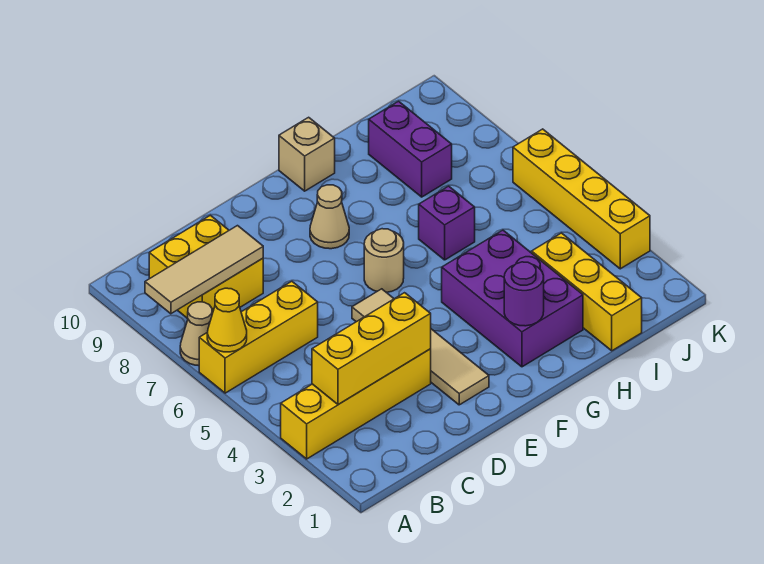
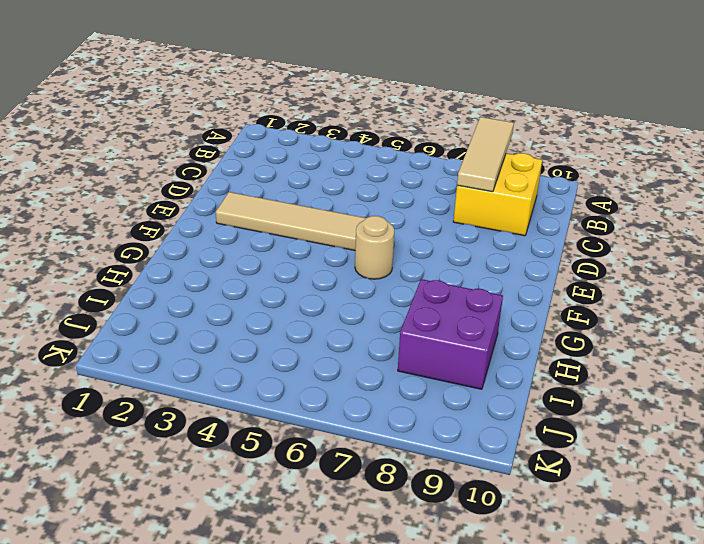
purple 2x2 brick [398,279,503,389] -> purple 1x2 brick [369,101,452,197]
none -> yellow 1x4 brick [281,349,431,459]
none -> yellow 1x3 brick [199,281,318,393]
none -> tan 1x1 cone [180,302,212,366]

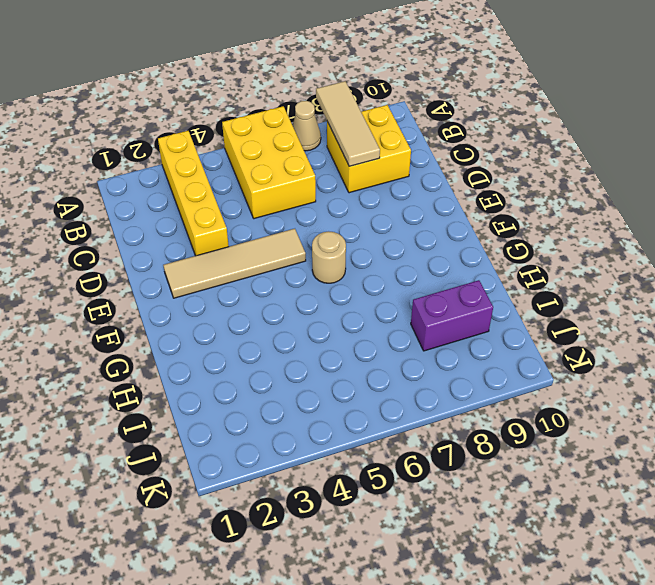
yellow 2x3 brick [222,106,316,219] -> yellow 1x3 brick [199,281,318,393]
none -> tan 1x1 cone [310,185,349,249]
none -> purple 2x3 brick [442,230,583,367]
none -> tan 1x1 brick [279,117,335,191]

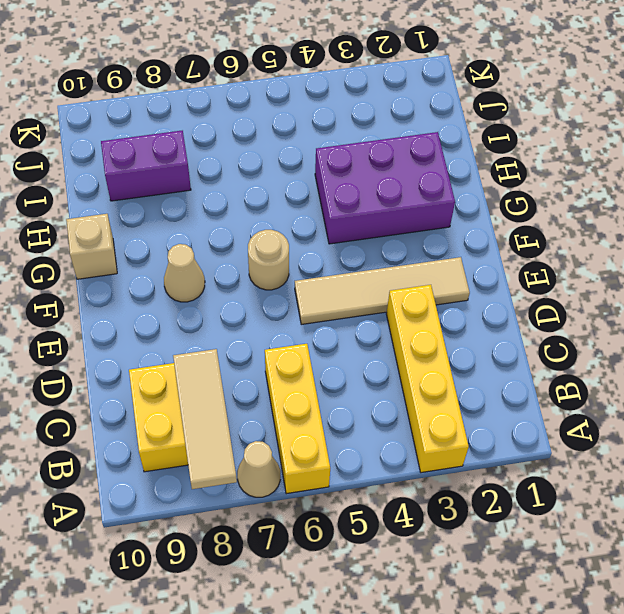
none -> purple 1x1 brick [419,186,475,260]
none -> yellow 1x3 brick [532,233,642,351]
none -> yellow 1x4 brick [513,129,650,269]

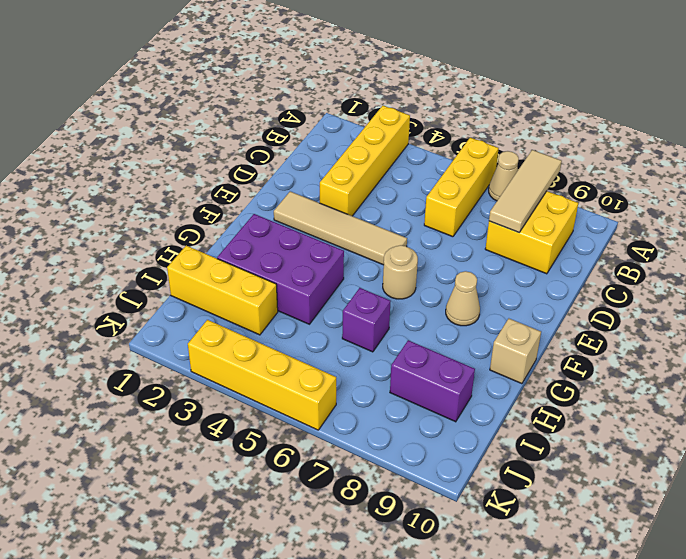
none -> yellow 1x1 cone [207,288,247,352]
none -> yellow 1x3 brick [312,293,431,405]
none -> purple 1x1 round brick [504,262,544,326]

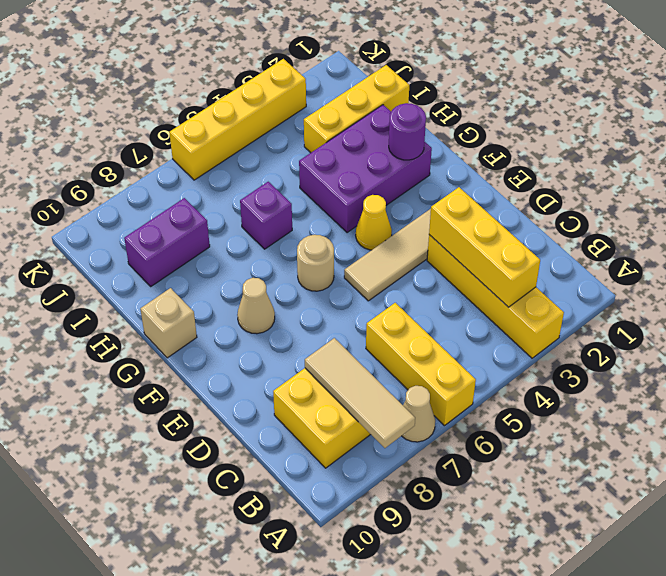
yellow 1x1 cone [356,195,392,250] -> yellow 1x1 cone moved to [207,288,247,352]

